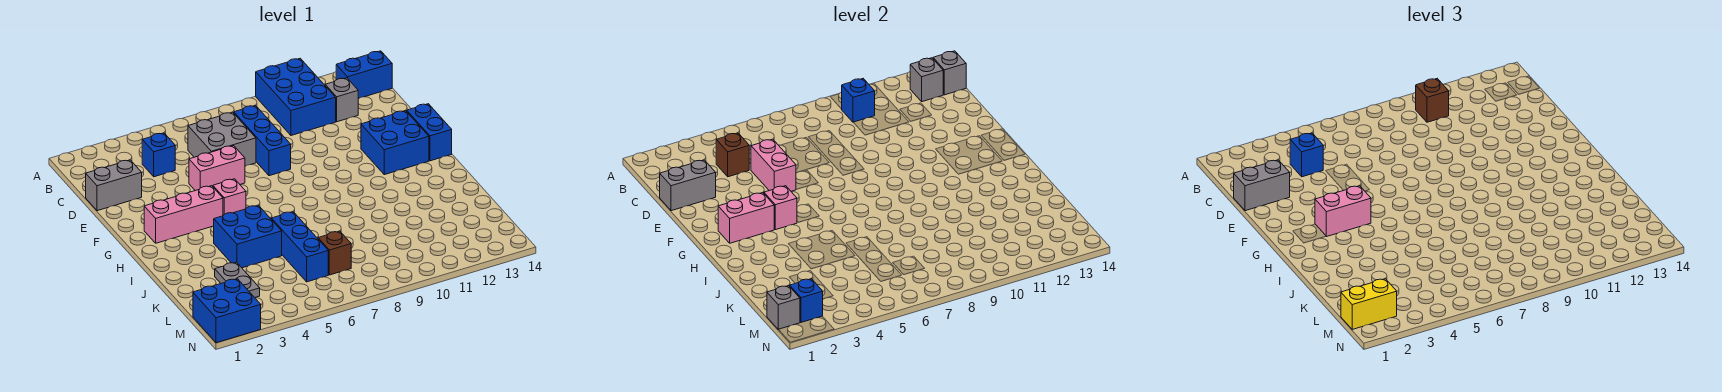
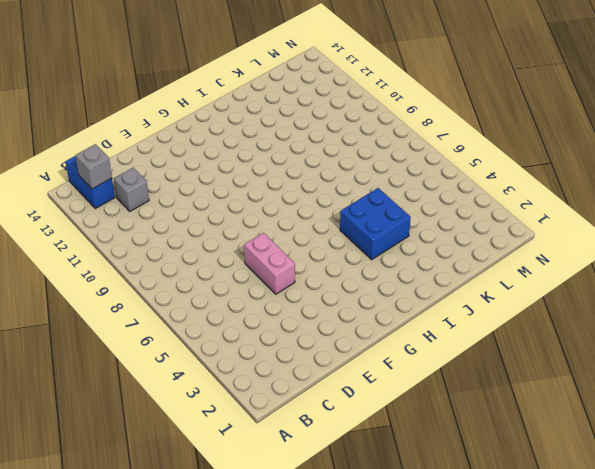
none -> blue 2x3 brick [256,58,336,135]
none -> blue 1x1 brick [142,133,175,177]
none -> grey 2x2 brick [188,112,256,166]
none -> blue 1x3 brick [234,105,291,176]

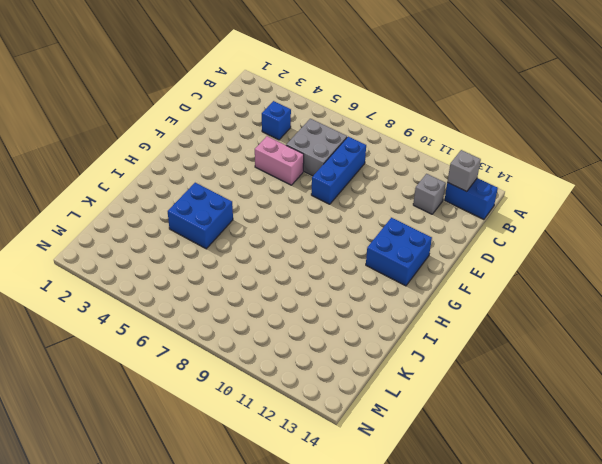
none -> blue 2x3 brick [256,58,336,135]
none -> grey 1x2 brick [86,160,142,211]
none -> blue 1x2 brick [407,104,452,161]
none -> pink 1x3 brick [144,186,223,243]

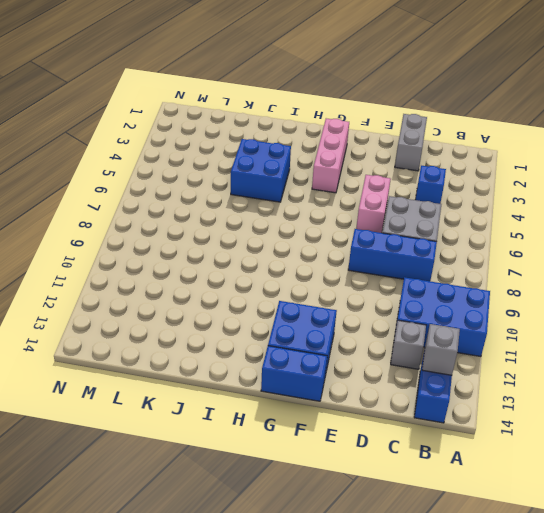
none -> pink 1x1 brick [213,179,246,215]
none -> blue 1x3 brick [271,212,328,282]
none -> grey 1x2 plate [215,262,260,298]
none -> brown 1x1 brick [318,231,351,275]

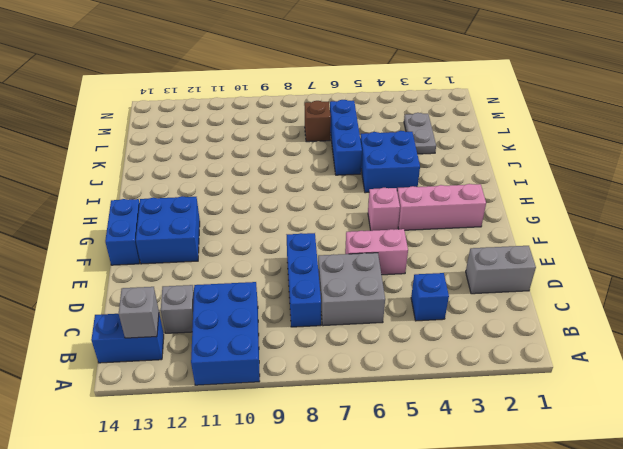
none -> blue 2x2 brick [193,279,261,343]
none -> blue 1x1 brick [842,79,875,122]
none -> grey 1x1 brick [933,51,966,95]
none -> brown 1x1 brick [716,133,749,177]

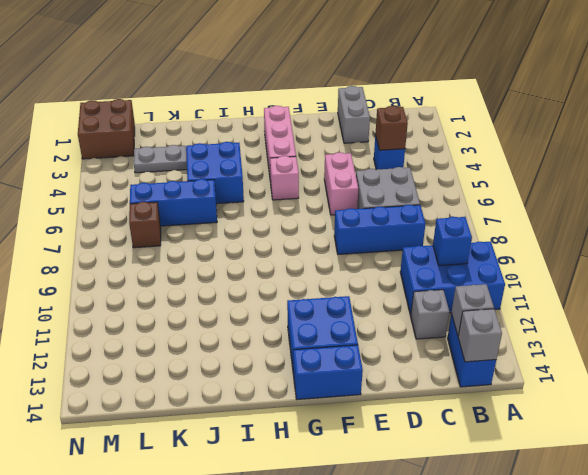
brown 2x2 brick [78,99,135,159] -> blue 2x2 brick [193,279,261,343]
none -> grey 1x2 brick [660,160,716,211]
none -> pink 1x2 brick [751,139,796,191]
none -> pink 1x2 brick [718,193,774,243]
none -> pink 1x1 brick [764,186,797,230]

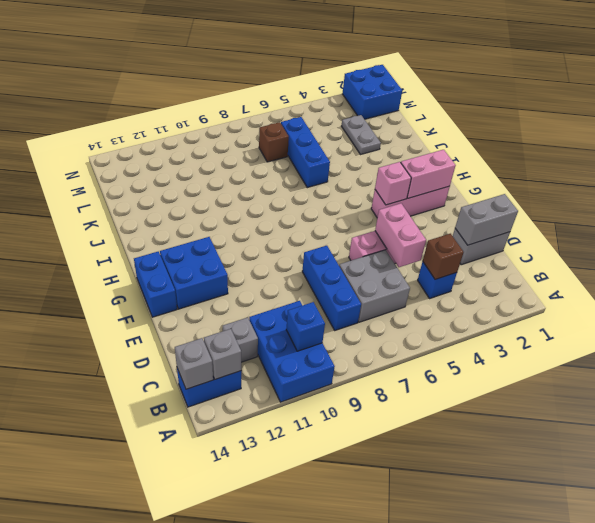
none -> pink 1x1 brick [213,179,246,215]
none -> blue 2x2 brick [214,205,282,268]
none -> grey 1x1 brick [767,286,800,330]
none -> blue 1x1 brick [790,279,823,322]

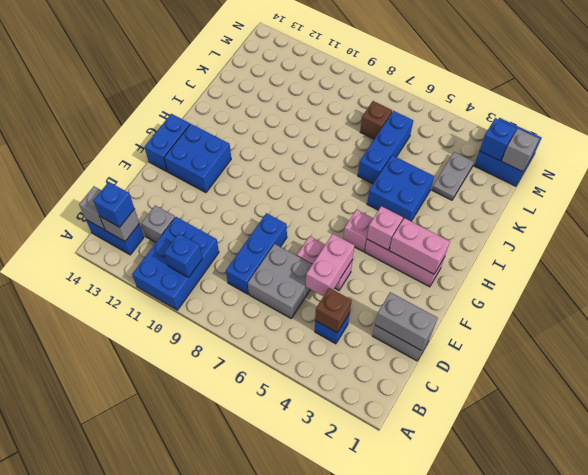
blue 1x1 brick [93,182,135,227] -> blue 1x1 brick moved to [1290,133,1323,177]
none -> brown 1x1 brick [1416,79,1449,122]
none -> grey 1x2 brick [1234,160,1290,211]
none -> pink 1x2 brick [1315,186,1371,237]
none -> yellow 1x2 brick [1341,279,1397,329]

